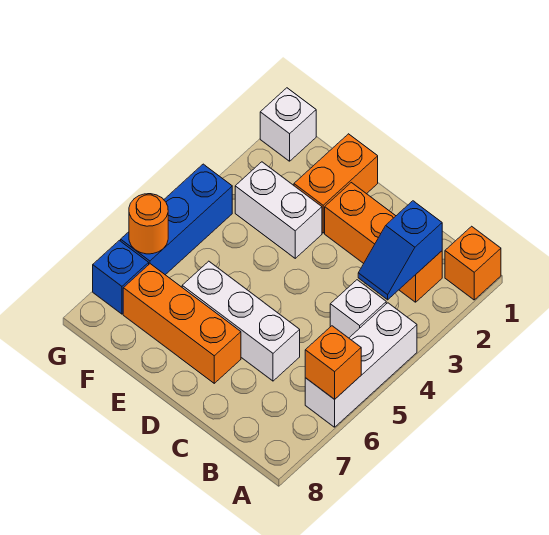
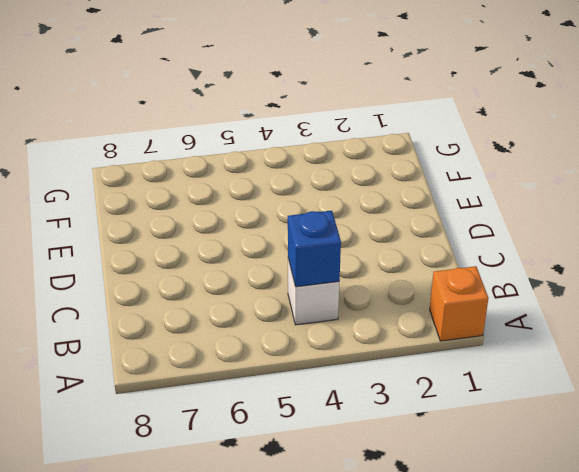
blue 1x1 brick [288,211,341,287] -> blue 1x1 brick moved to [93,240,149,314]
none -> white 1x3 brick [305,303,417,427]
none -> orange 1x3 brick [325,183,442,302]
none -> white 1x3 brick [182,261,300,381]

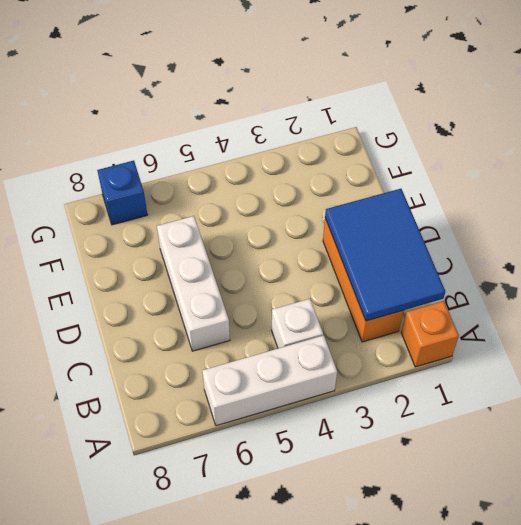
blue 2x3 tile [325,189,445,321] -> blue 1x2 slope [358,201,442,300]
none -> orange 1x3 brick [123,264,241,383]
none -> orange 1x2 brick [294,134,378,233]
none -> white 1x2 brick [235,162,322,258]

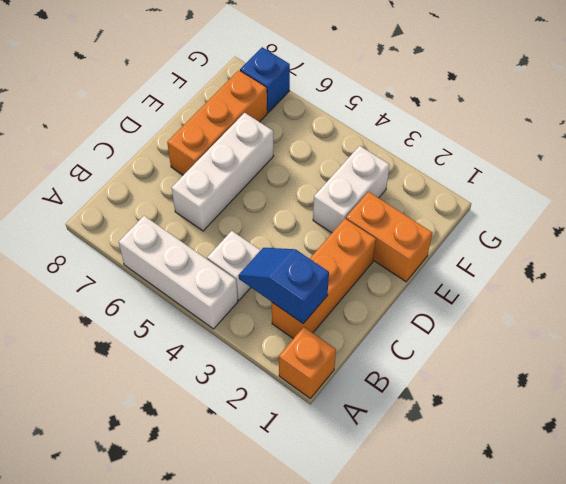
none -> white 1x1 brick [260,88,316,161]
none -> blue 1x3 brick [121,164,232,275]
none -> orange 1x1 brick [305,326,361,399]

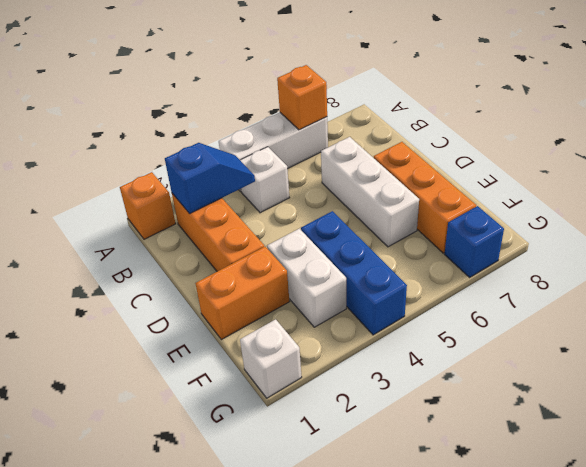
blue 1x3 brick [301,211,407,335] -> blue 1x3 brick turned to [121,164,232,275]
none -> orange 1x1 round brick [129,194,168,254]

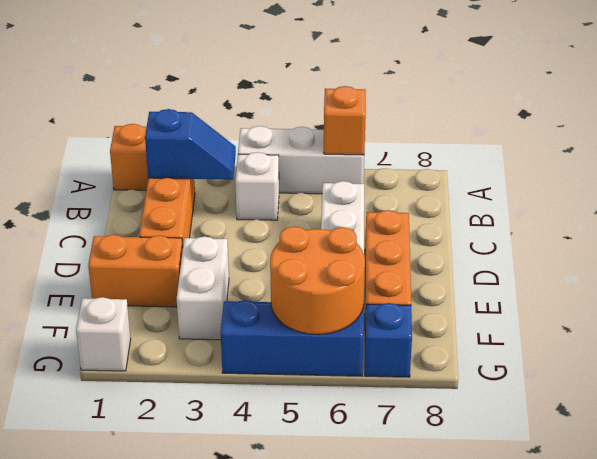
orange 2x2 round brick [270,226,365,334] -> orange 1x1 round brick [129,194,168,254]

